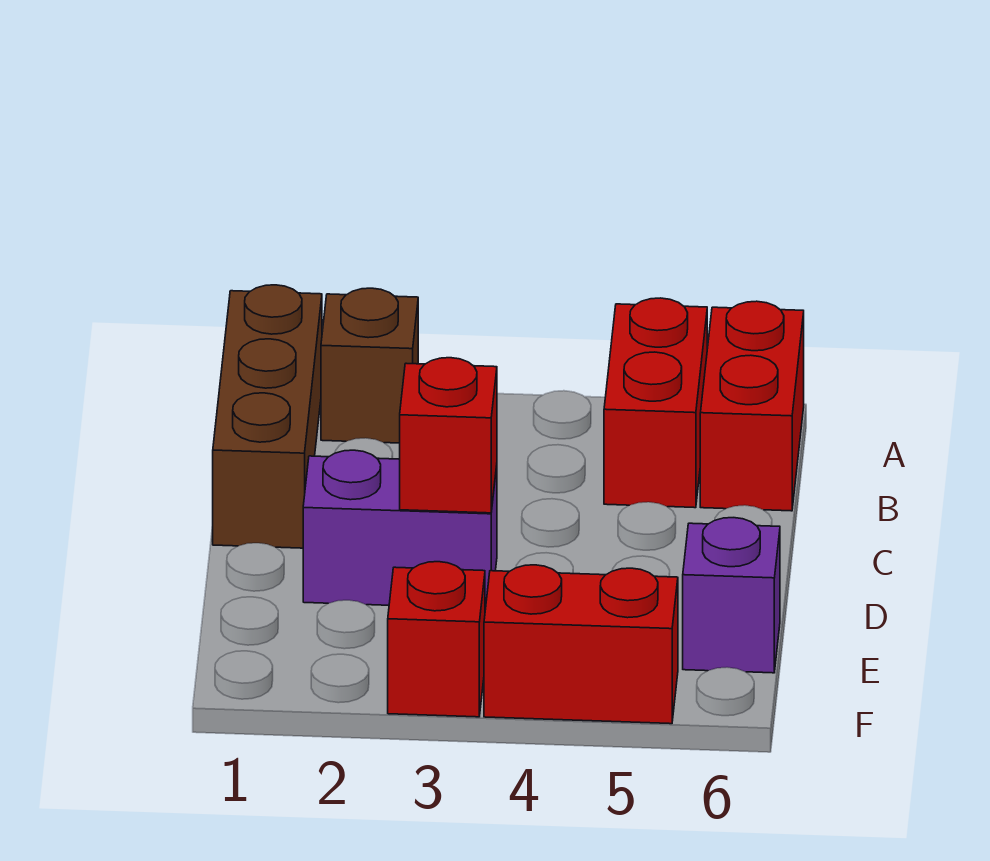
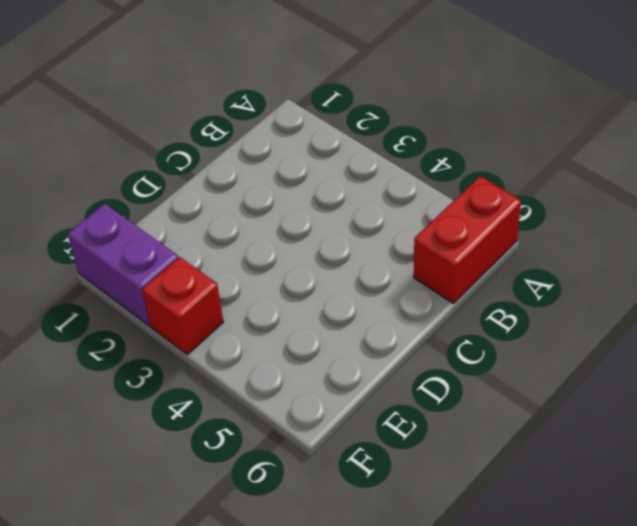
purple 1x2 brick [67,204,178,326] -> purple 1x2 brick moved to [303,450,497,609]
none -> brown 1x3 brick [213,285,322,548]
none -> brown 1x1 brick [321,288,418,443]

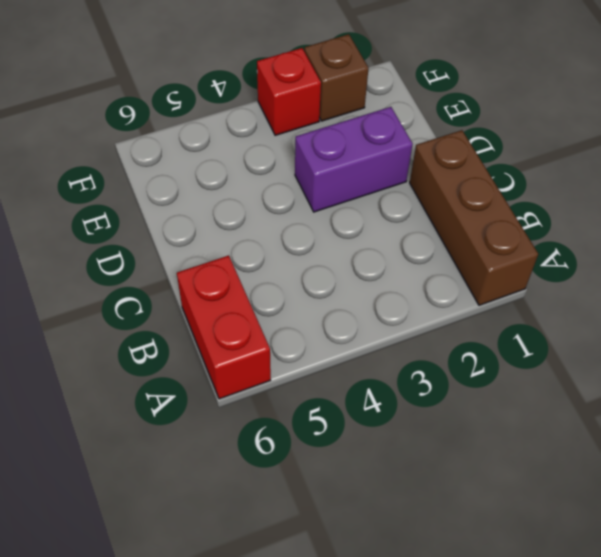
brown 1x1 brick [304,34,369,121] -> brown 1x1 brick moved to [321,288,418,443]
none -> red 1x2 brick [604,298,707,508]
none -> purple 1x1 brick [683,518,780,673]

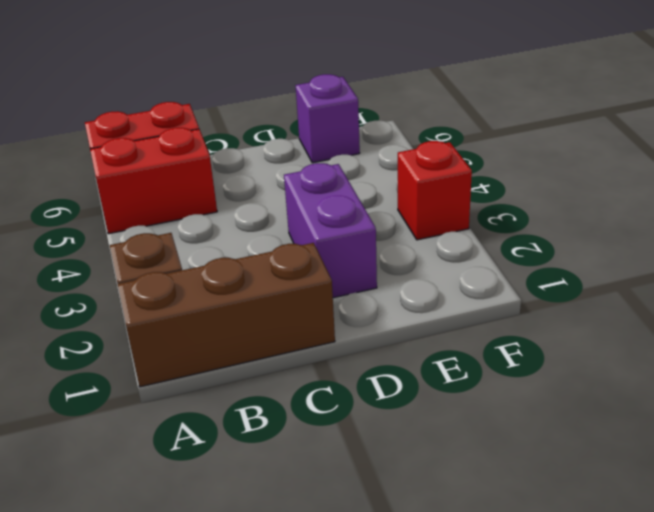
none -> red 1x2 brick [484,565,678,724]
none -> red 1x1 brick [400,358,497,513]

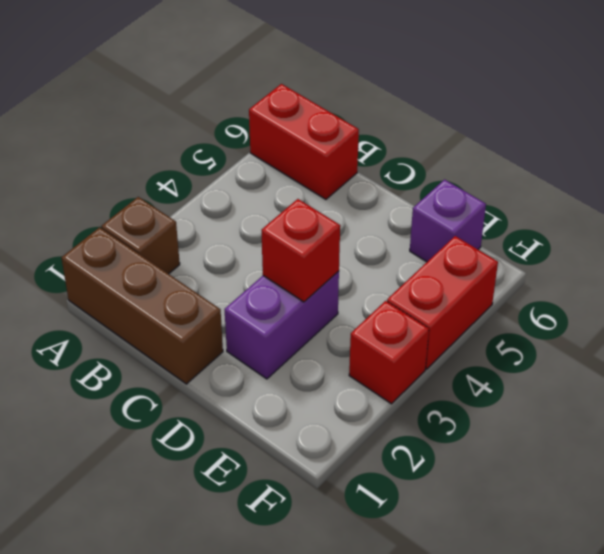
none -> red 1x2 brick [604,298,707,508]

